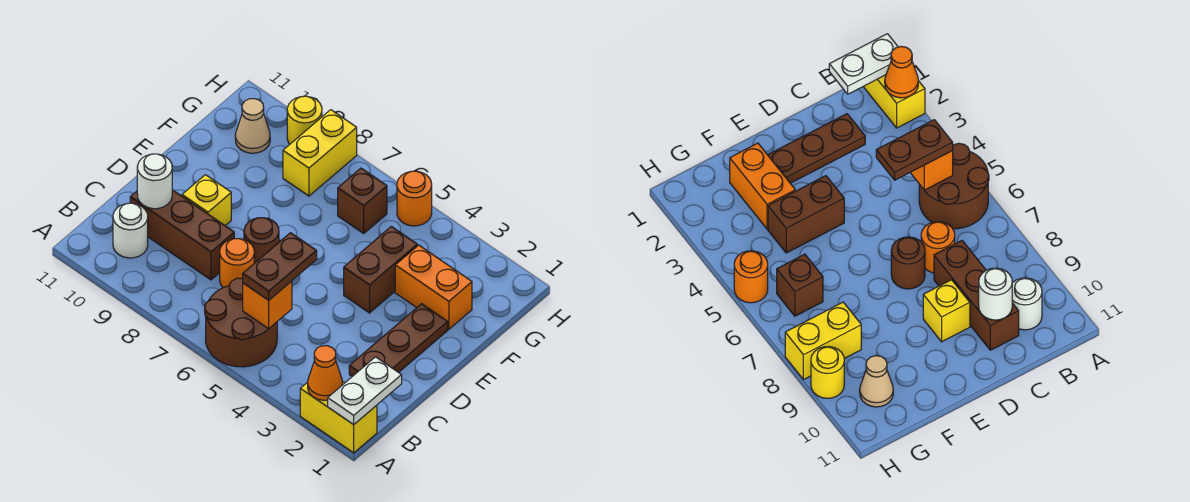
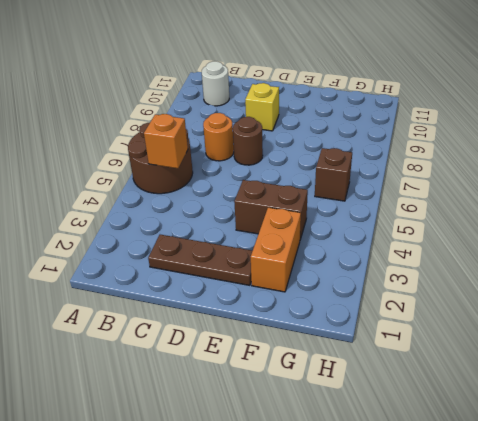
none -> yellow 1x2 brick [300,381,377,453]
none -> brown 1x3 brick [130,190,234,280]
none -> yellow 1x2 brick [283,110,357,196]

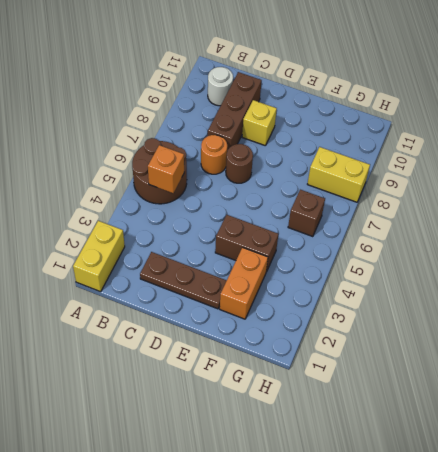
none -> tan 1x1 cone [235,99,270,153]
none -> orange 1x1 round brick [397,171,432,226]
none -> yellow 1x1 round brick [287,96,322,144]

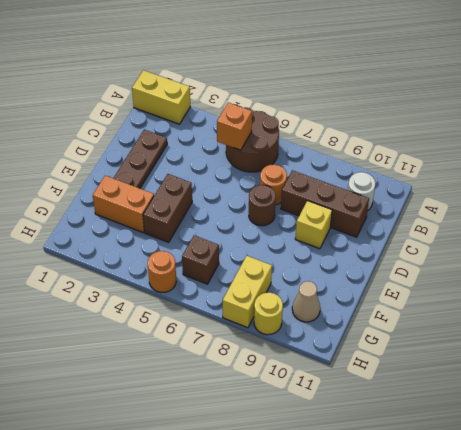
none -> white 1x2 plate [328,357,402,425]
none -> orange 1x1 cone [308,346,342,400]
none -> white 1x1 round brick [137,154,172,209]

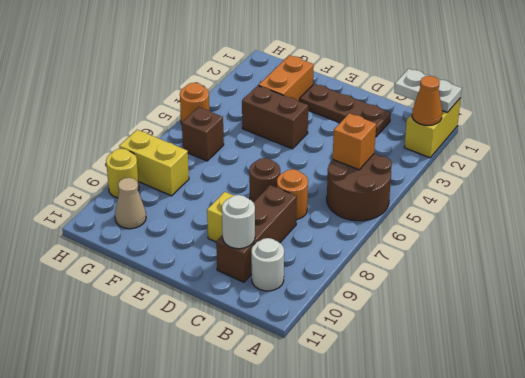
none -> brown 1x2 plate [243,233,317,300]

